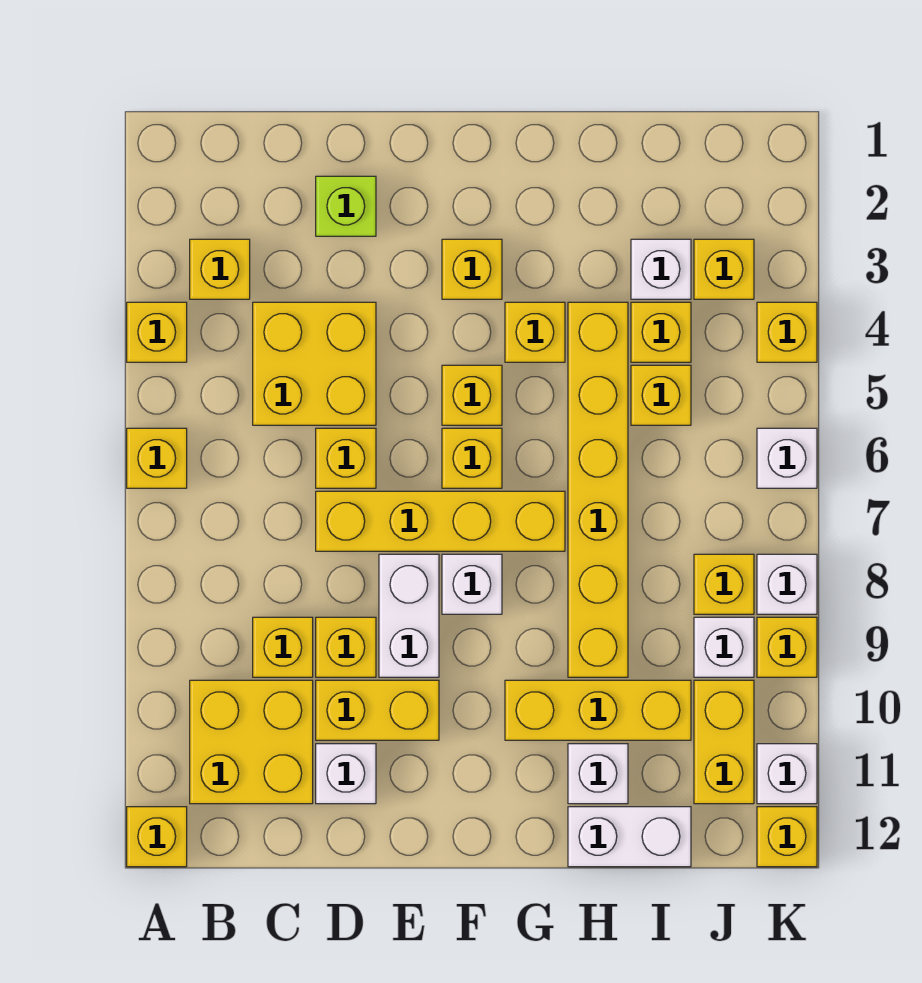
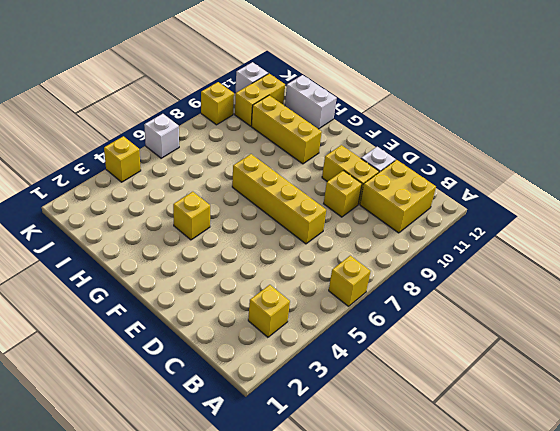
none -> yellow 1x1 brick [127,302,187,362]
none -> yellow 1x1 brick [127,807,187,867]
none -> yellow 2x2 brick [253,302,376,425]
none -> yellow 1x1 brick [253,617,313,677]

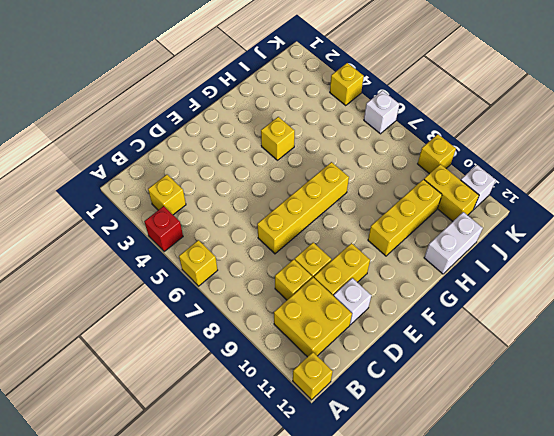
red 1x1 brick [144,206,183,251] -> yellow 1x1 brick [127,302,187,362]
none -> yellow 2x2 brick [253,302,376,425]
none -> lime 1x1 brick [316,176,376,236]
none -> yellow 1x1 brick [316,428,376,488]
none -> white 1x2 brick [379,554,439,677]

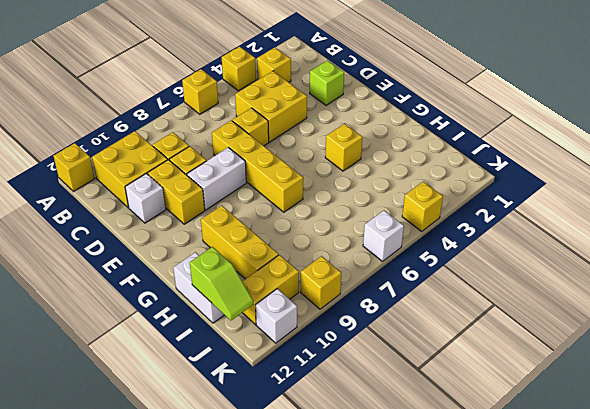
lime 1x2 slope [190,247,253,320] -> none
none -> yellow 1x1 brick [442,239,502,299]
none -> yellow 1x1 brick [442,365,502,425]
none -> yellow 1x1 brick [442,428,502,488]
none -> white 1x1 brick [442,554,502,614]

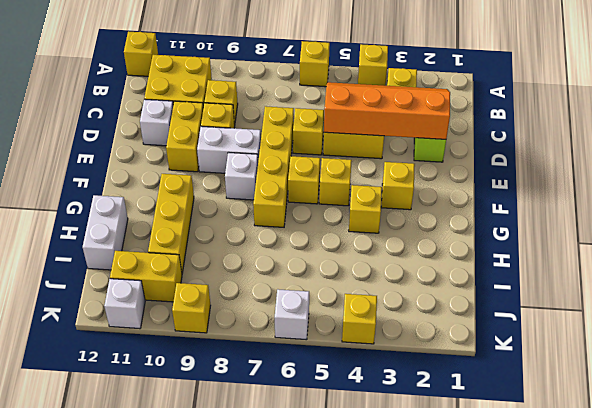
orange 2x4 slope [324,82,450,139] -> none
none -> yellow 1x6 brick [568,302,628,677]
none -> white 1x1 brick [568,744,628,804]
none -> white 1x1 brick [631,239,691,299]
none -> yellow 1x1 brick [631,302,691,362]

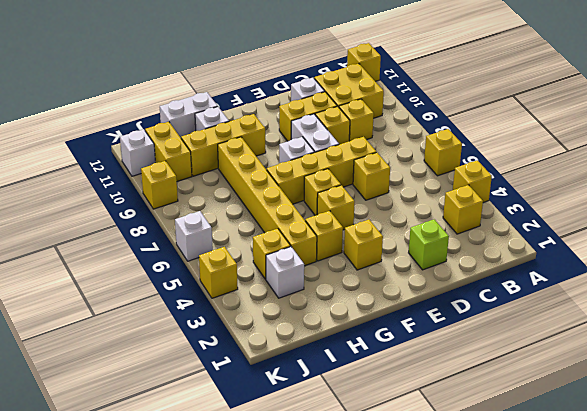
none -> yellow 2x2 brick [253,302,376,425]
none -> yellow 1x1 brick [631,365,691,425]
none -> yellow 1x1 brick [694,239,754,299]
none -> yellow 1x1 brick [694,554,754,614]

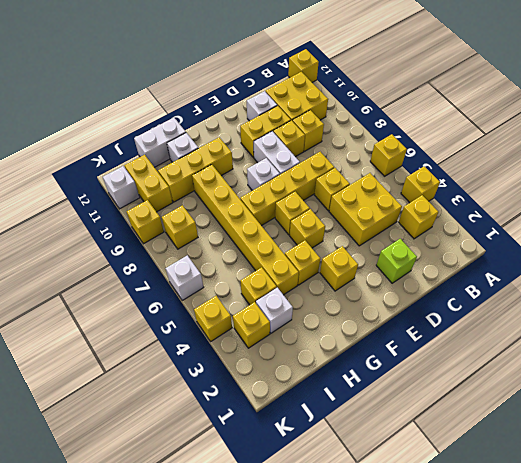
none -> yellow 1x1 brick [631,365,691,425]
none -> white 1x1 brick [694,617,754,677]
none -> white 1x1 brick [757,554,817,614]
none -> yellow 1x1 brick [757,807,817,867]

